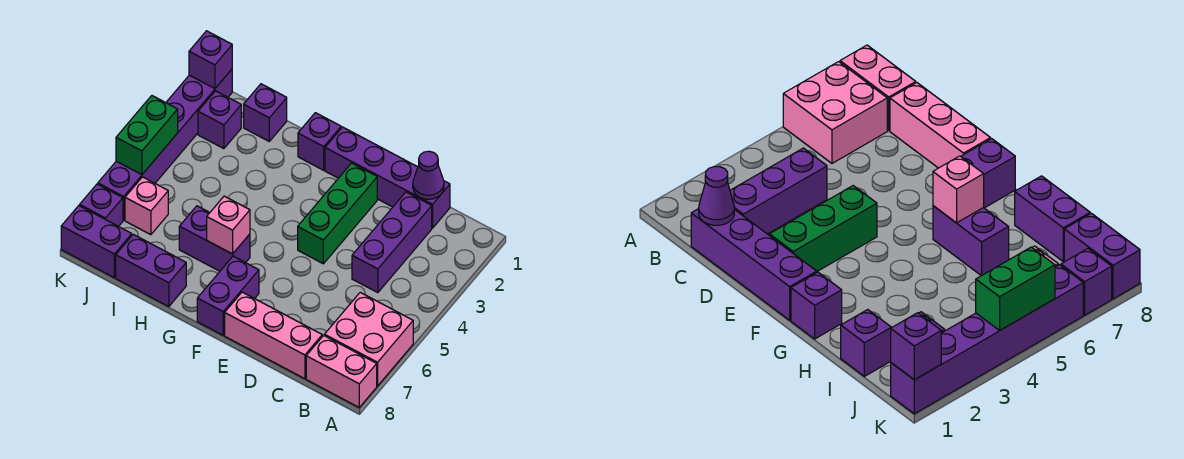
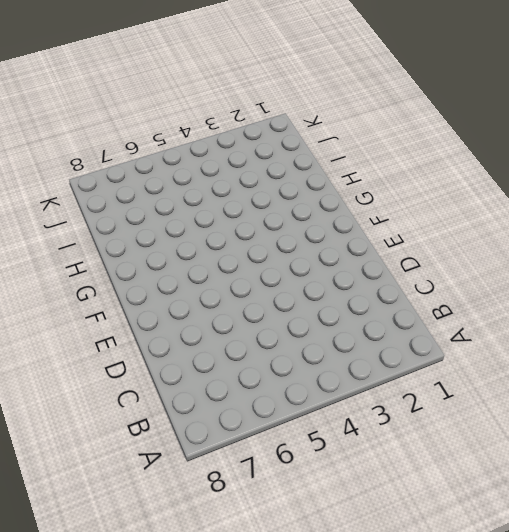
none -> pink 2x2 brick [324,292,413,386]
none -> pink 1x2 brick [306,335,377,407]
none -> purple 1x4 brick [325,127,450,228]

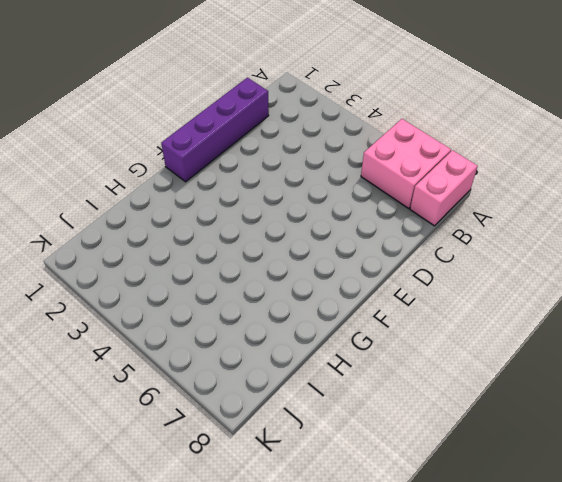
none -> purple 1x3 brick [352,192,432,293]
none -> pink 1x3 brick [225,292,322,379]
none -> green 1x3 brick [298,163,377,264]

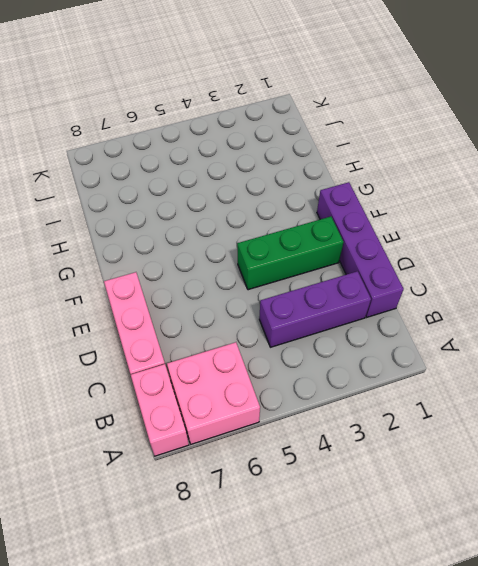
none -> purple 1x2 brick [197,256,259,335]
none -> purple 1x1 brick [298,113,341,170]
none -> purple 1x2 brick [179,206,250,271]

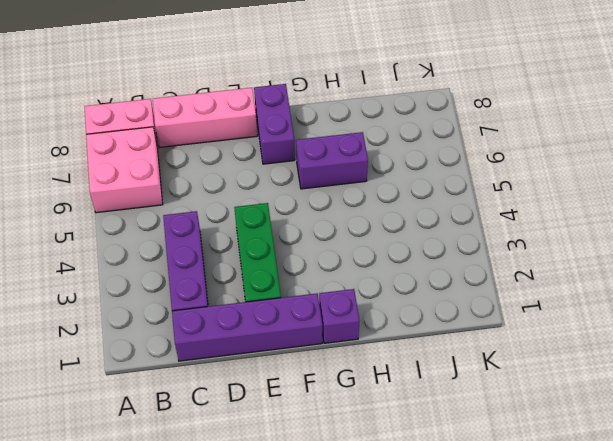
none -> purple 1x2 brick [116,234,186,307]
none -> purple 1x1 brick [244,84,287,141]
none -> purple 1x1 brick [198,91,241,149]

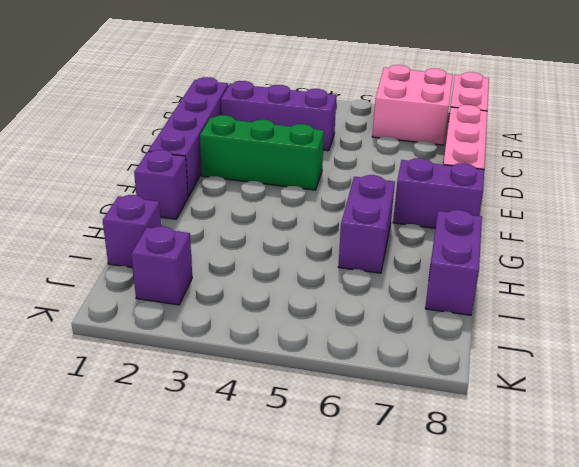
none -> pink 1x1 brick [125,177,168,235]
none -> purple 1x2 brick [61,206,132,278]
none -> purple 1x6 brick [98,69,232,220]

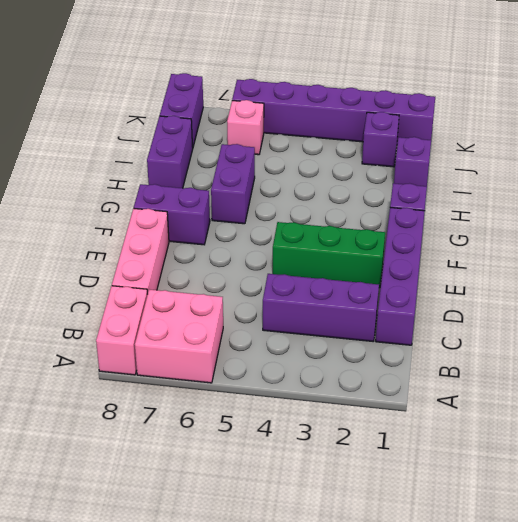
none -> purple 1x1 brick [80,184,123,227]
none -> purple 1x1 cone [413,151,444,199]
none -> pink 1x1 brick [207,196,250,254]

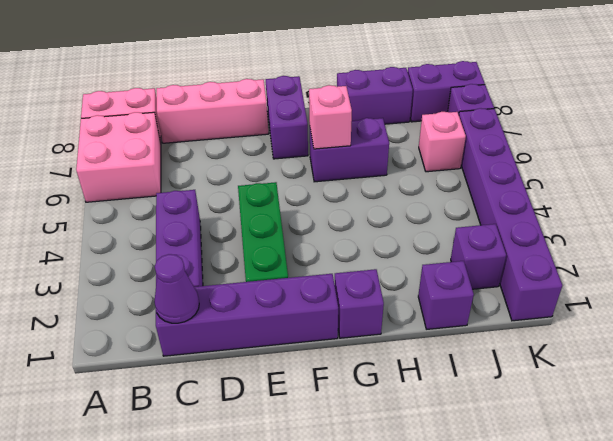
none -> purple 1x1 brick [189,31,232,89]
none -> green 1x2 brick [116,96,178,175]

